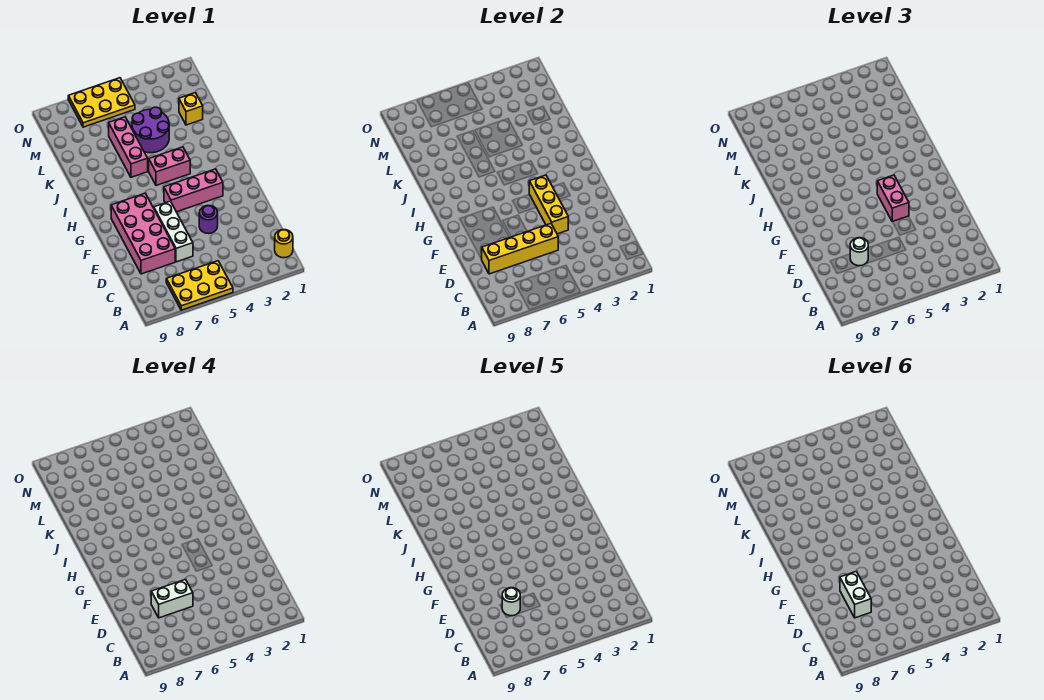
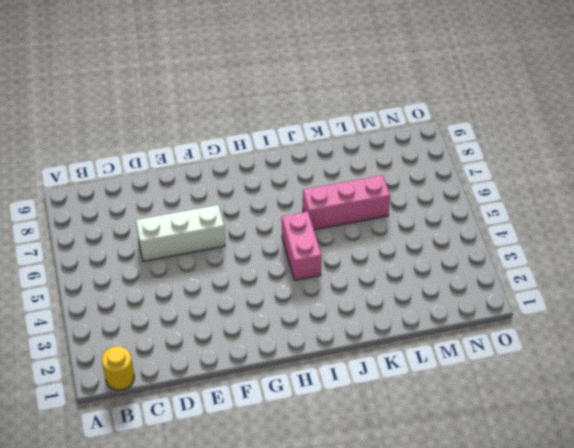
none -> yellow 2x3 plate [166,261,233,310]
none -> pink 2x4 brick [111,193,175,274]
none -> purple 1x1 round brick [199,205,218,234]

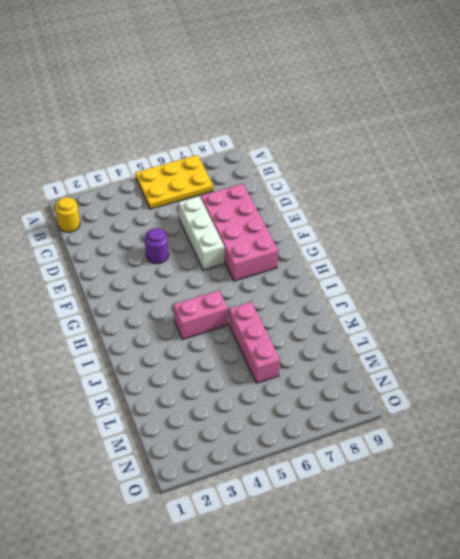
none -> pink 1x3 brick [164,169,223,212]
none -> purple 2x2 round brick [132,107,169,153]
none -> yellow 1x1 brick [179,93,203,125]

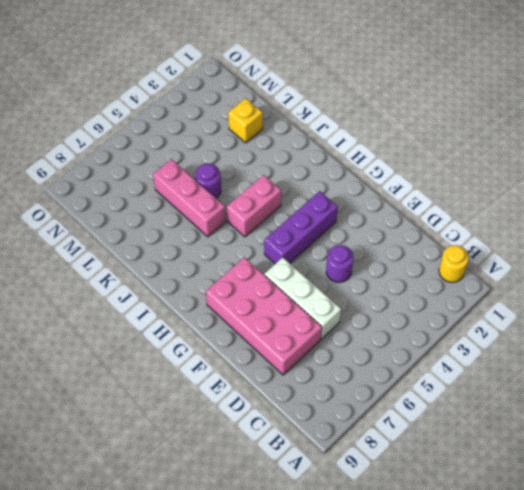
purple 1x3 brick [264,191,338,264] -> pink 1x3 brick [164,169,223,212]
purple 1x1 round brick [195,164,221,198] -> purple 2x2 round brick [132,107,169,153]
none -> yellow 2x3 plate [166,261,233,310]
none -> yellow 2x3 plate [68,78,135,127]
none -> yellow 1x4 brick [482,224,558,274]

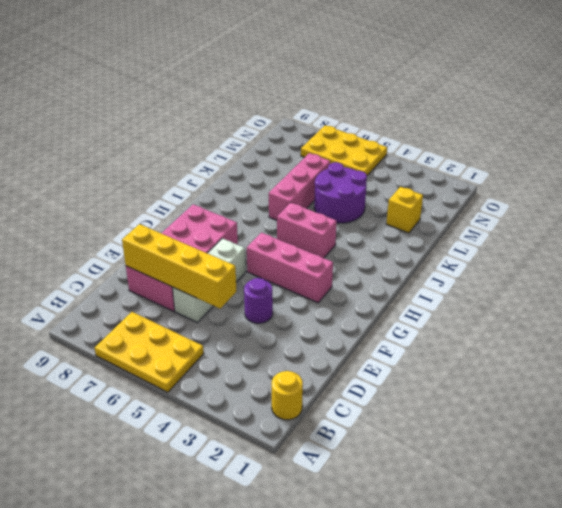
none -> yellow 1x3 brick [529,175,568,234]
none -> white 1x1 round brick [850,238,868,266]
none -> pink 1x2 brick [877,175,909,222]

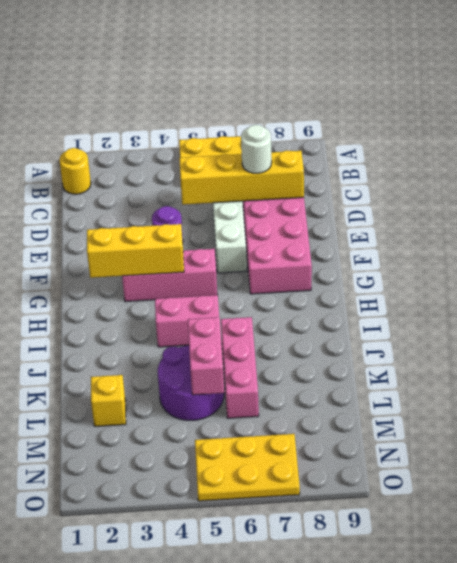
yellow 1x3 brick [87,224,184,278] -> yellow 1x3 brick turned to [529,175,568,234]
pink 1x2 brick [188,317,224,395] -> pink 1x2 brick moved to [877,175,909,222]
none -> white 1x2 brick [151,579,193,618]
none -> white 1x1 round brick [502,588,520,616]
none -> white 1x2 brick [840,571,871,618]

